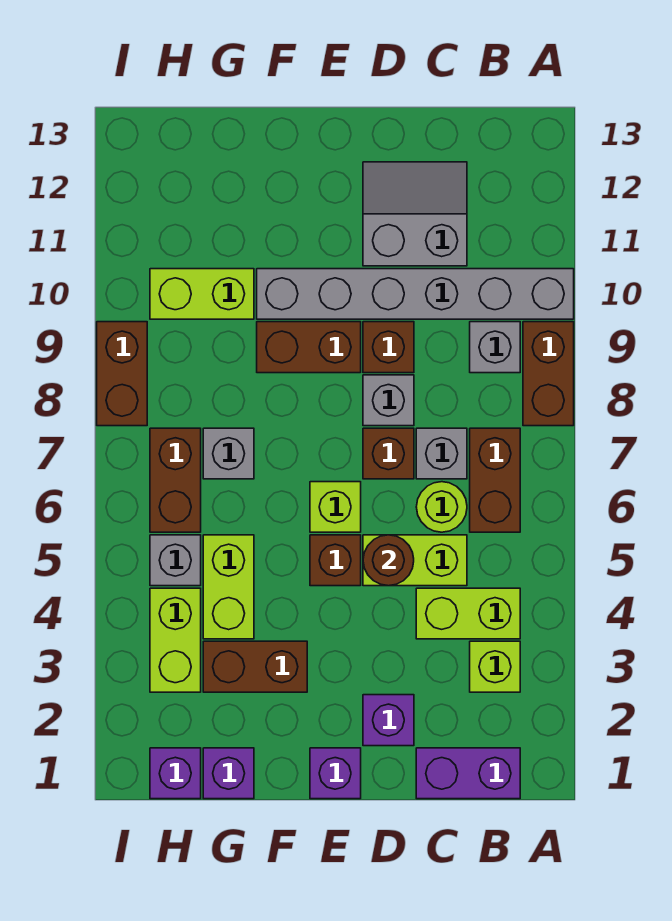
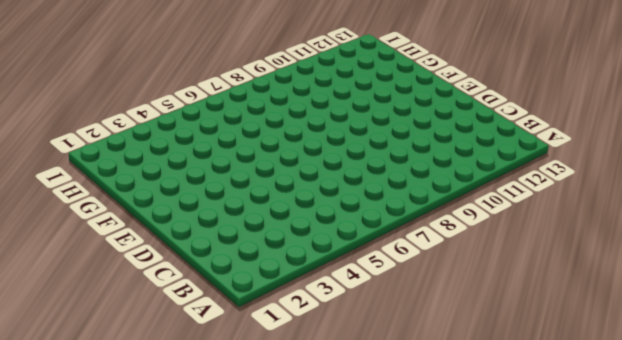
none -> brown 1x2 brick [523,322,574,426]
none -> grey 1x6 brick [257,269,574,319]
none -> purple 1x2 brick [416,748,520,799]
none -> lime 1x1 brick [470,641,520,692]

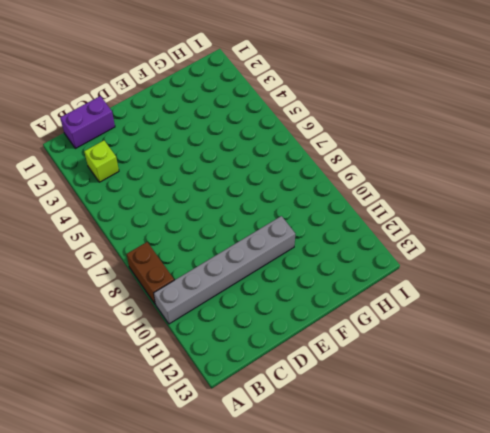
none -> lime 1x2 brick [416,588,520,639]
none -> brown 1x2 brick [470,428,520,532]
none -> grey 1x1 brick [470,322,520,373]
none -> lime 1x2 brick [363,535,467,586]

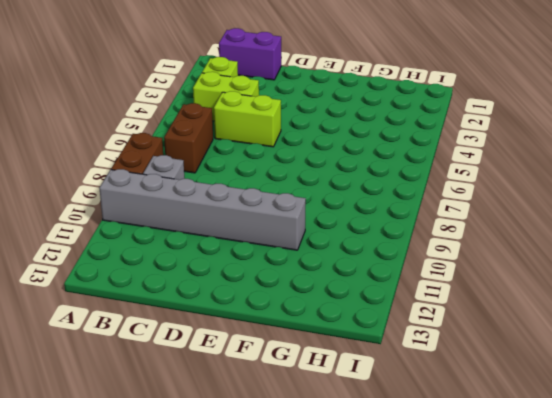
none -> lime 1x1 round brick [416,482,467,532]
none -> grey 1x1 brick [416,428,467,479]
none -> grey 2x2 slope [363,162,467,266]
none -> purple 1x1 brick [363,695,414,746]

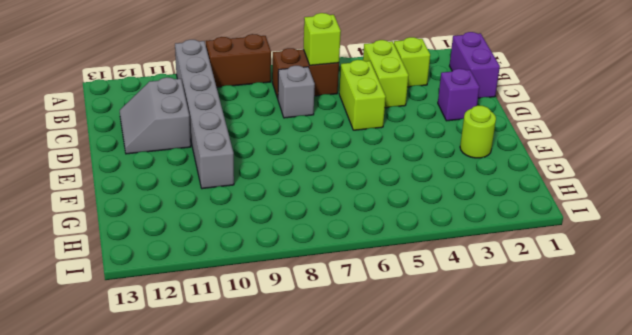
lime 1x1 brick [303,13,341,65] -> lime 1x1 brick moved to [310,482,361,532]
lime 1x1 round brick [460,106,496,158] -> lime 1x1 round brick moved to [416,482,467,532]
none -> grey 1x1 brick [470,322,520,373]
none -> brown 1x1 brick [363,428,414,479]
none -> grey 1x1 brick [363,375,414,426]
none -> brown 1x1 brick [363,322,414,373]

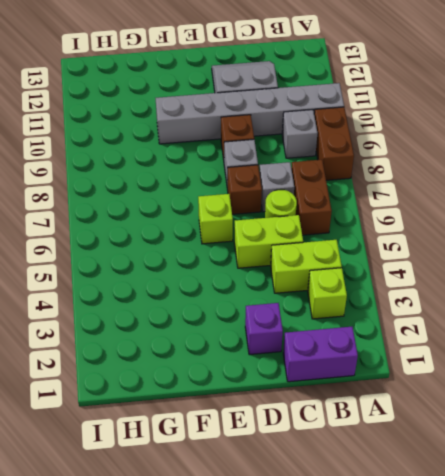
none -> purple 1x1 brick [310,748,361,799]
none -> brown 1x1 brick [310,535,361,586]
none -> brown 1x2 brick [257,322,361,373]
none -> brown 1x2 brick [203,641,307,692]

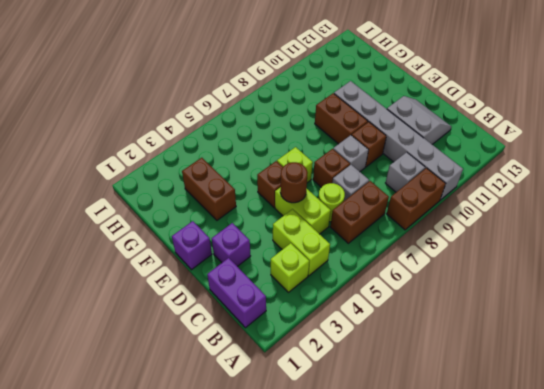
none -> purple 1x1 brick [203,748,254,799]
none -> lime 1x2 brick [203,535,254,639]
none -> grey 1x1 brick [203,428,254,479]
none -> lime 1x2 brick [150,269,254,319]

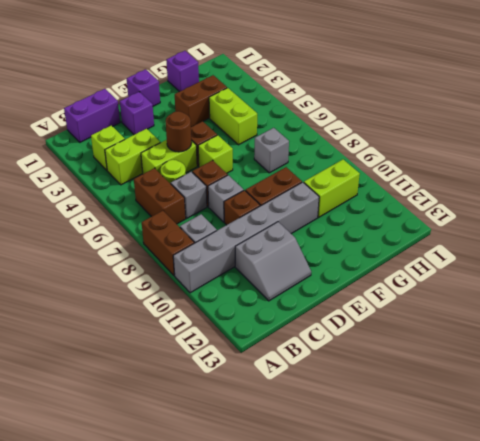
none -> purple 1x1 brick [150,748,201,799]
none -> lime 1x2 brick [150,588,201,692]
none -> grey 1x1 brick [150,535,201,586]
none -> brown 1x2 brick [150,428,201,532]

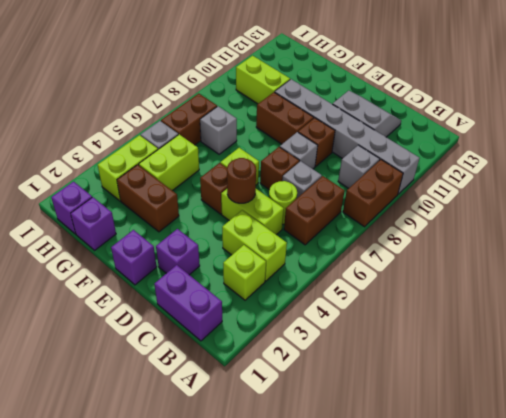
none -> brown 1x2 brick [97,322,147,426]

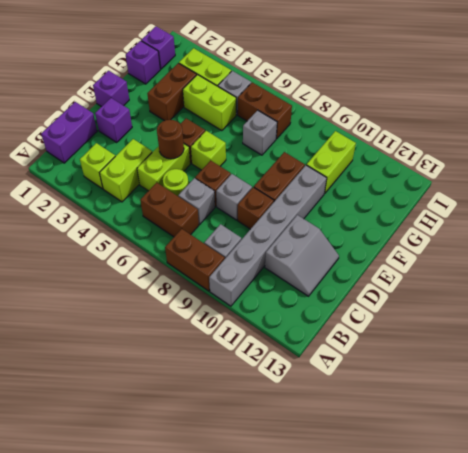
none -> brown 1x2 brick [97,322,147,426]

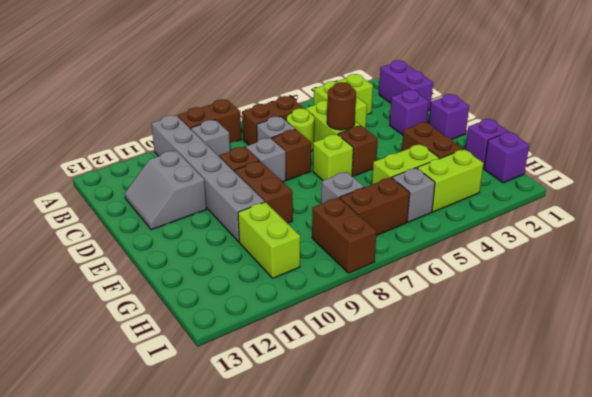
brown 1x2 brick [312,198,377,273] -> brown 1x2 brick turned to [97,322,147,426]

